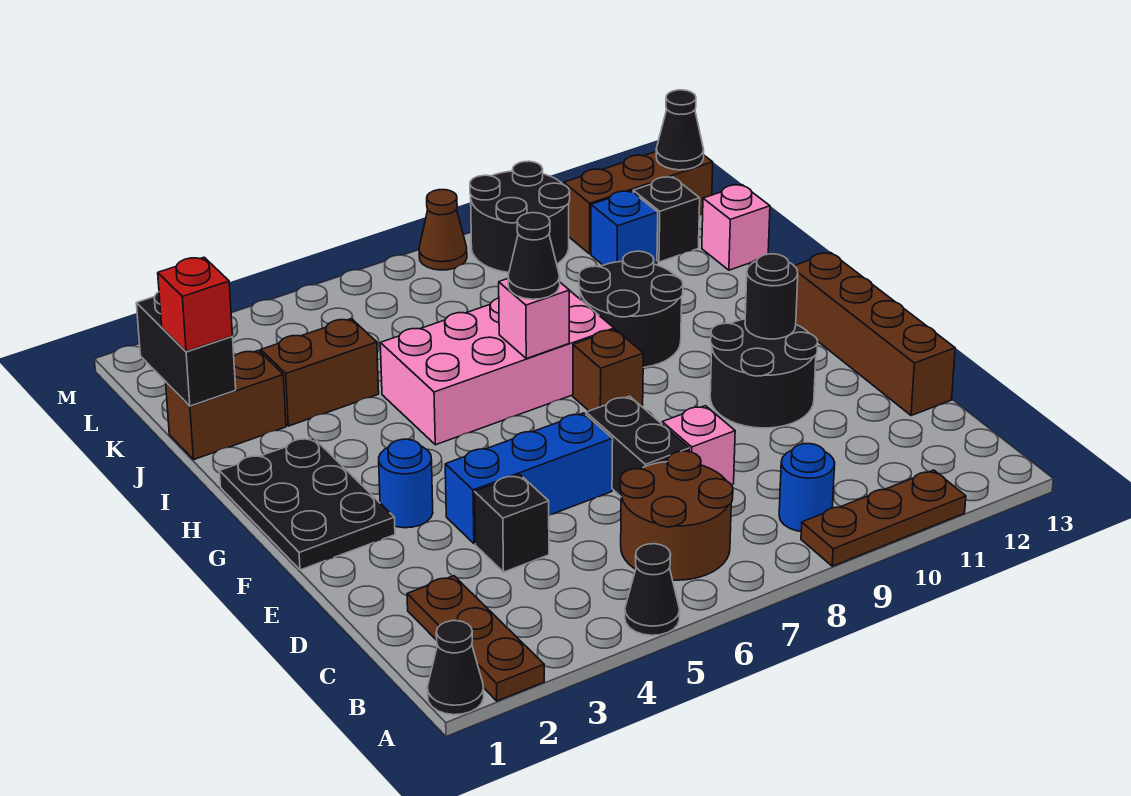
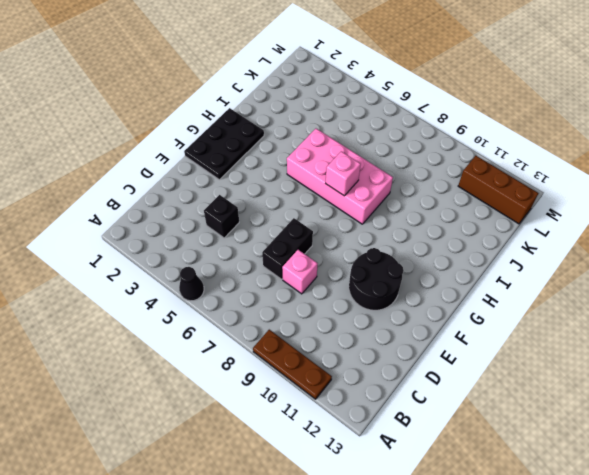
none -> black 1x1 cone [427,620,484,715]
none -> brown 1x3 plate [407,576,544,701]
none -> brown 2x2 round brick [620,451,733,580]
none -> blue 1x1 round brick [779,444,835,531]

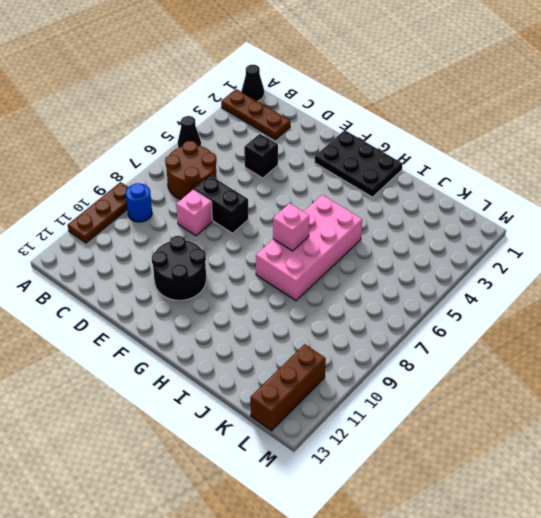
none -> brown 1x4 brick [794,253,955,416]
none -> blue 1x3 brick [445,413,613,544]
none -> blue 1x1 round brick [379,439,433,528]
none -> brown 1x1 brick [573,329,643,411]

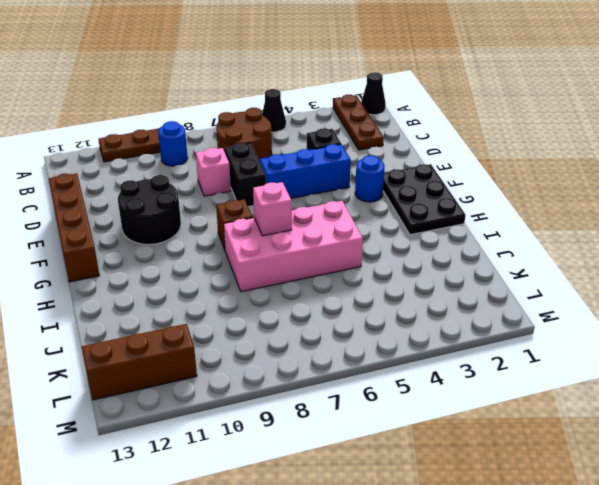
none -> black 2x2 round brick [579,251,683,368]
none -> brown 1x2 brick [166,350,286,459]
none -> brown 1x2 brick [261,319,379,426]
none -> pink 1x1 brick [702,185,770,270]

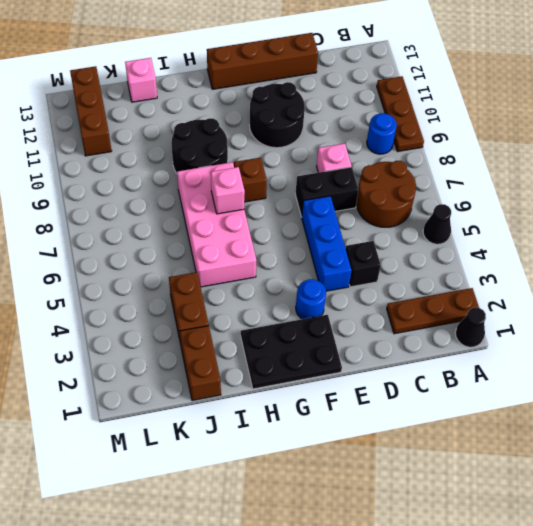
none -> blue 1x1 brick [591,191,658,265]
none -> black 1x1 brick [633,177,700,262]
none -> black 2x2 round brick [470,161,570,273]
none -> brown 1x1 cone [419,190,467,270]

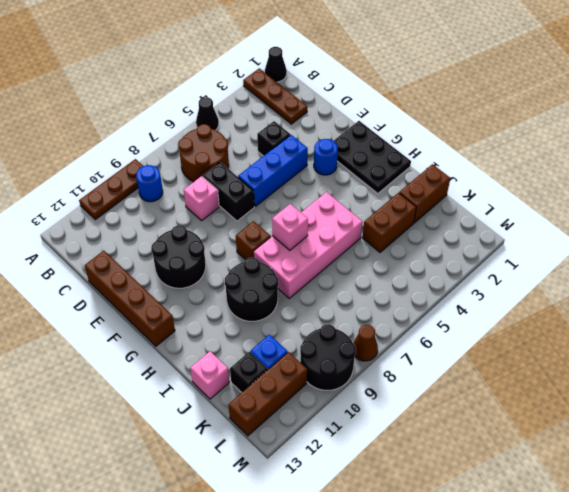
none -> black 1x1 round brick [745,254,798,339]
none -> black 1x2 brick [136,292,236,406]
none -> black 1x1 cone [656,90,704,170]
none -> black 1x1 cone [508,213,560,299]

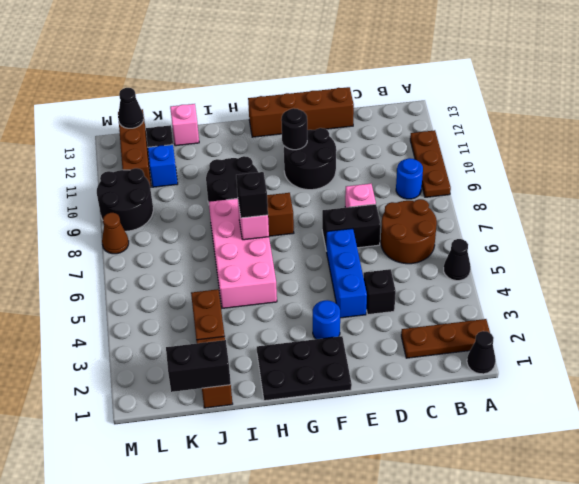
black 1x1 brick [236,172,268,218] -> black 1x1 cone [508,213,560,299]
none -> red 1x1 brick [158,257,233,352]

